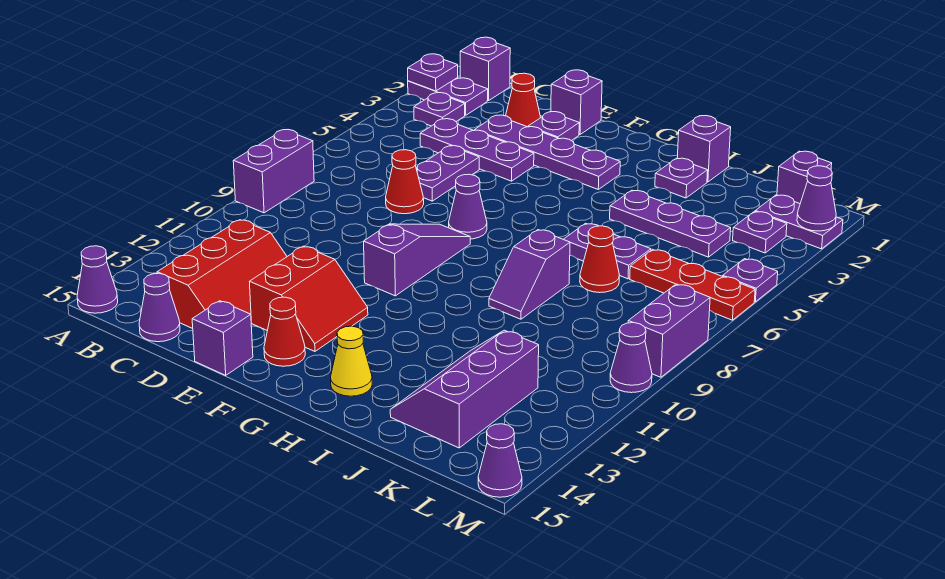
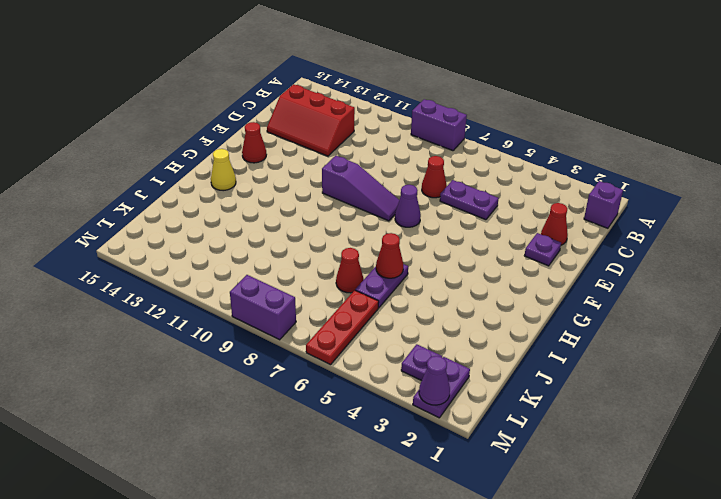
red 1x1 cone [376,233,403,278] -> none
none -> purple 1x2 plate [408,78,488,115]
none -> purple 1x1 cone [77,246,118,313]
none -> purple 1x1 plate [414,93,465,126]
none -> purple 1x3 plate [420,119,534,181]

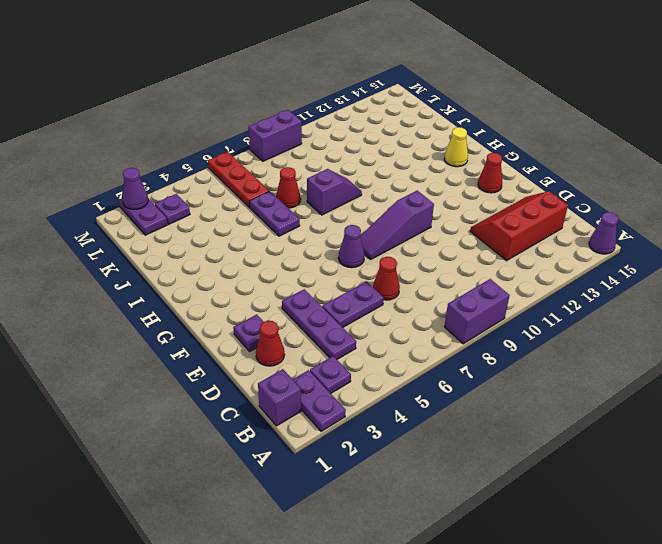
none -> purple 1x1 cone [139,273,180,342]
none -> purple 1x4 plate [475,115,620,189]
none -> purple 1x1 brick [551,70,602,135]
none -> red 2x2 slope [249,246,368,351]

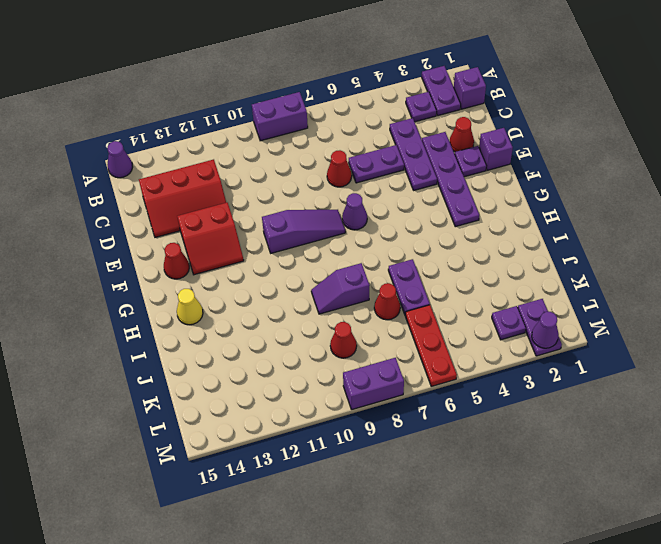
red 1x1 cone [330,322,357,358] -> none
none -> purple 1x1 cone [139,273,180,342]
none -> purple 1x1 brick [192,301,253,375]
none -> purple 1x1 brick [677,116,731,182]
none -> purple 1x1 plate [655,158,708,198]

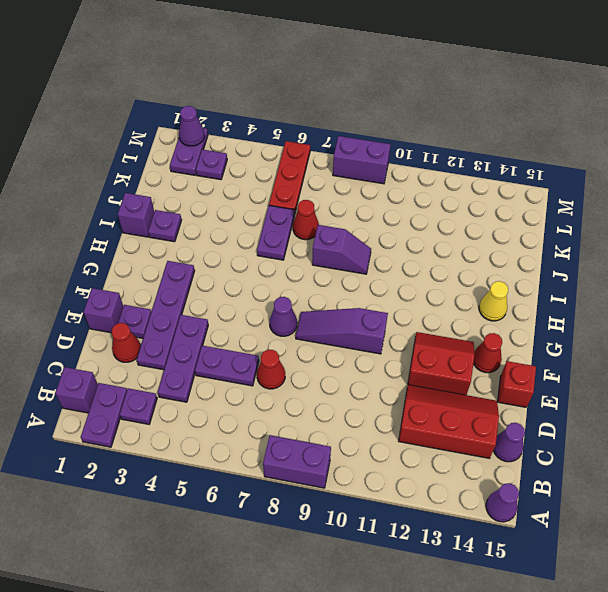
red 1x1 brick [498,361,536,407] -> purple 1x1 brick [192,301,253,375]
none -> purple 1x3 plate [610,190,731,257]
none -> purple 2x3 slope [390,330,539,448]
none -> purple 1x1 brick [777,151,832,204]
none -> purple 1x1 plate [723,259,778,302]

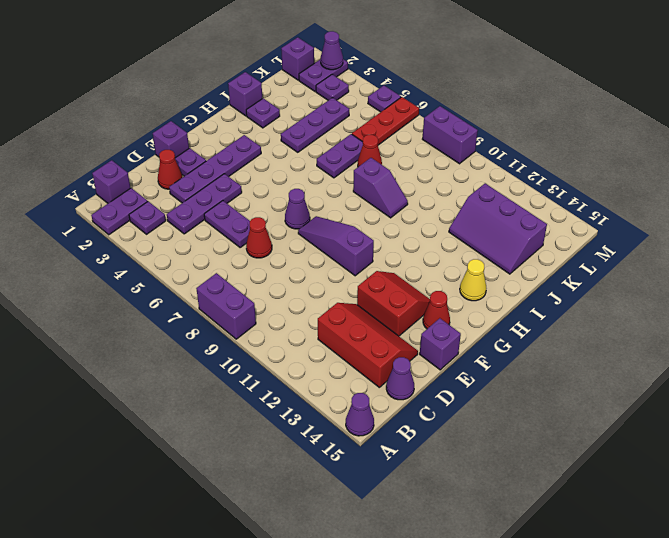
none -> purple 1x1 cone [610,323,652,393]
none -> purple 1x1 cone [478,424,522,497]
none -> purple 1x1 plate [408,54,458,91]

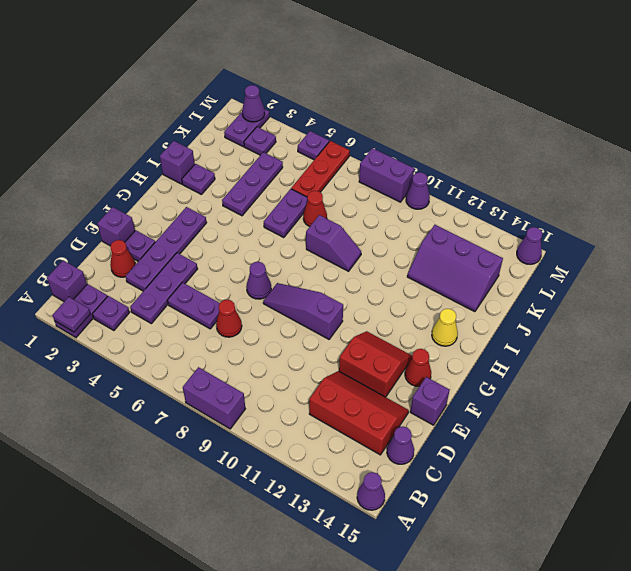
none -> purple 1x1 brick [777,151,832,204]

